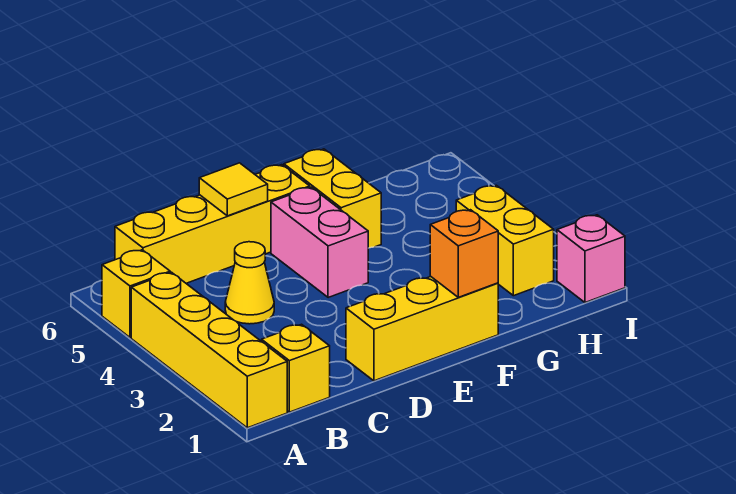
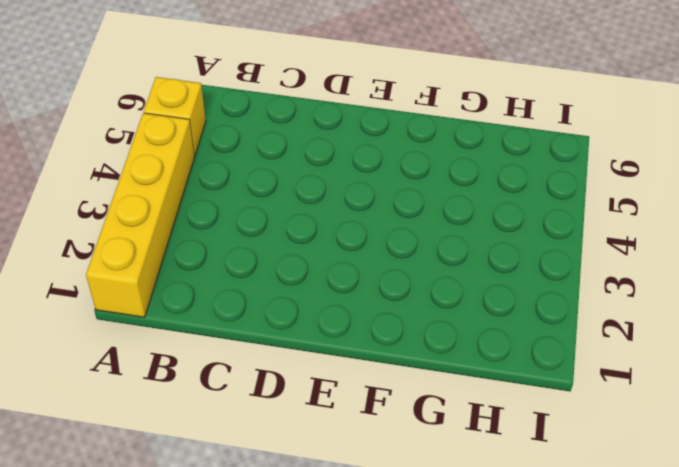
none -> yellow 1x1 brick [262,324,330,412]
none -> yellow 1x4 brick [115,165,310,283]
none -> yellow 1x1 cone [225,242,274,324]

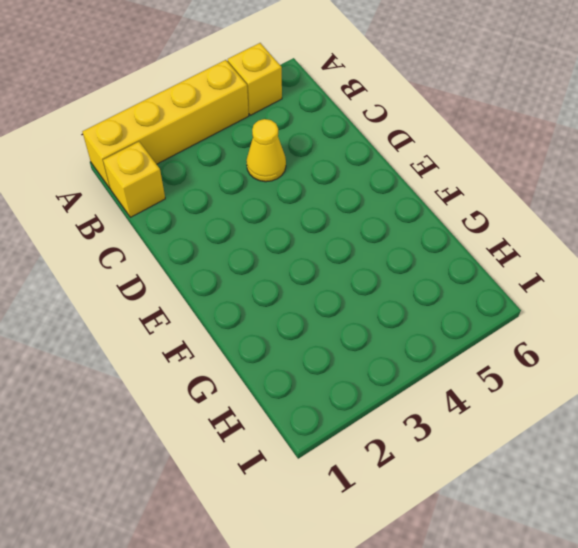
none -> yellow 1x4 brick [115,165,310,283]
none -> yellow 1x3 brick [346,276,498,381]
none -> pink 1x2 brick [271,187,368,298]

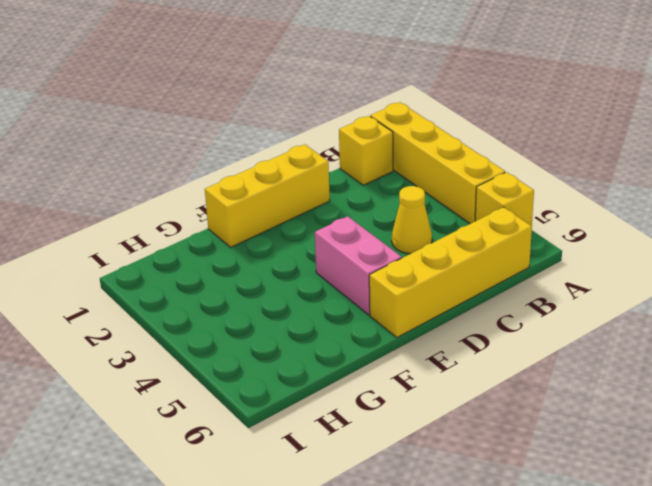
none -> yellow 1x2 brick [284,149,381,248]
none -> yellow 1x2 brick [456,185,554,296]
none -> pink 1x1 brick [557,215,625,303]

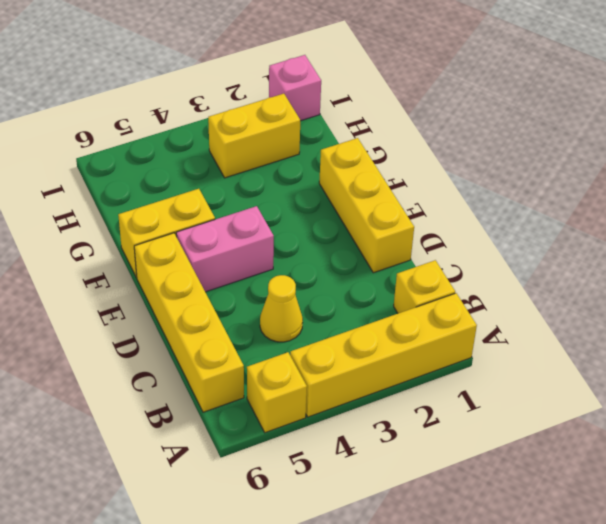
none -> yellow 1x1 tile [199,163,268,216]
none -> orange 1x1 brick [430,210,498,297]

